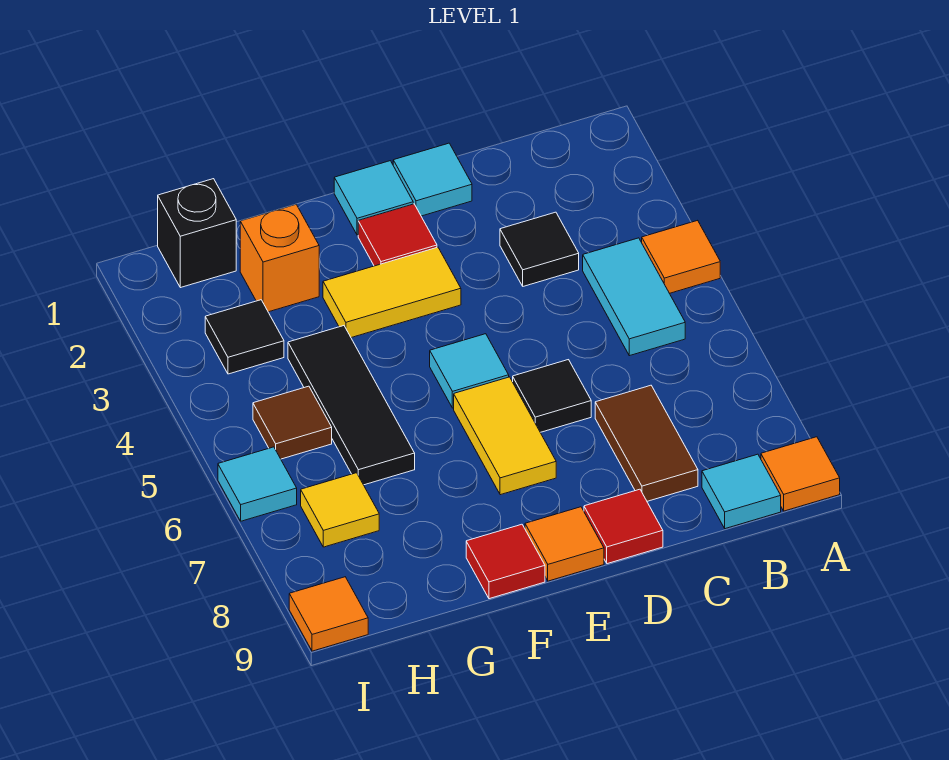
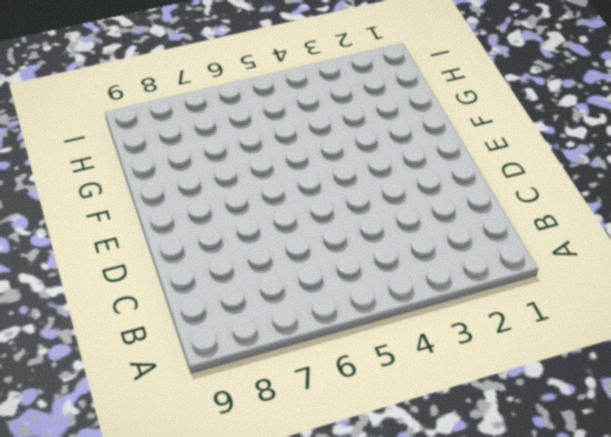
none -> orange 1x1 tile [642,220,720,293]
none -> orange 1x1 tile [761,437,840,511]
none -> cyan 1x2 tile [583,238,685,356]

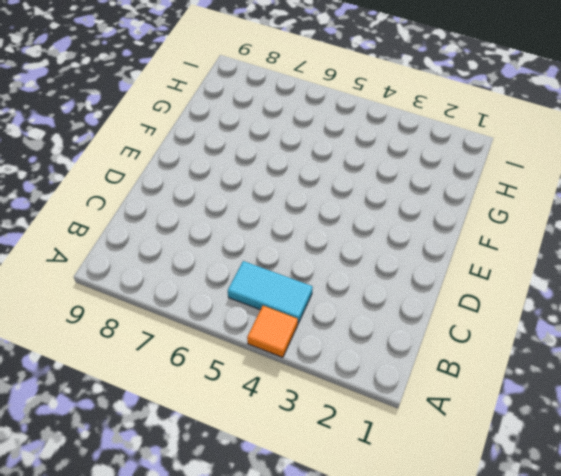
none -> orange 1x1 tile [761,437,840,511]
none -> cyan 1x1 tile [702,454,781,529]
none -> black 1x1 tile [500,212,579,286]

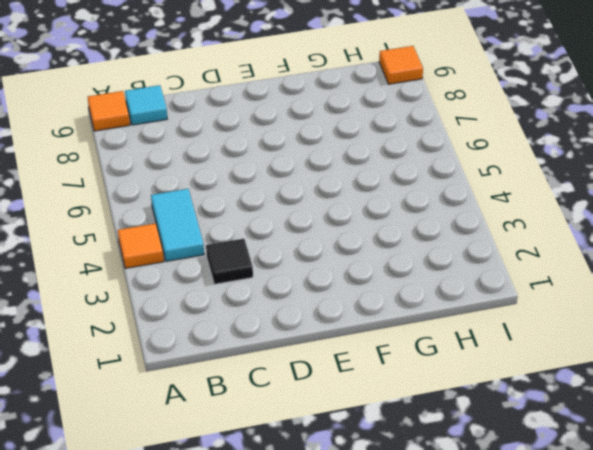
none -> brown 1x2 tile [595,385,698,501]
none -> cyan 1x1 tile [393,143,472,216]
none -> black 1x1 tile [513,360,591,432]

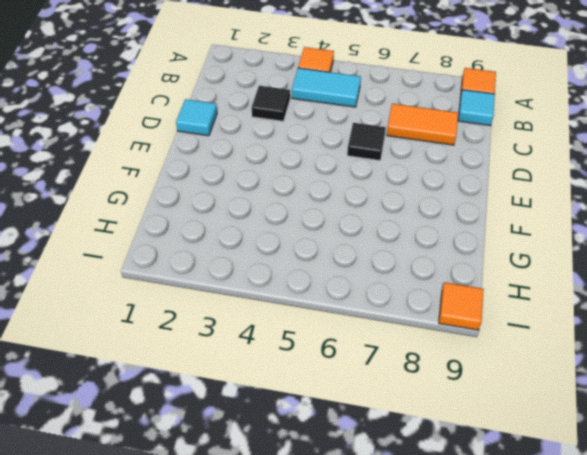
orange 1x2 tile [387,104,459,145] -> brown 1x2 tile [595,385,698,501]
none -> red 1x1 tile [584,489,663,564]
none -> cyan 1x1 tile [334,161,413,235]
none -> red 1x1 tile [358,204,437,266]

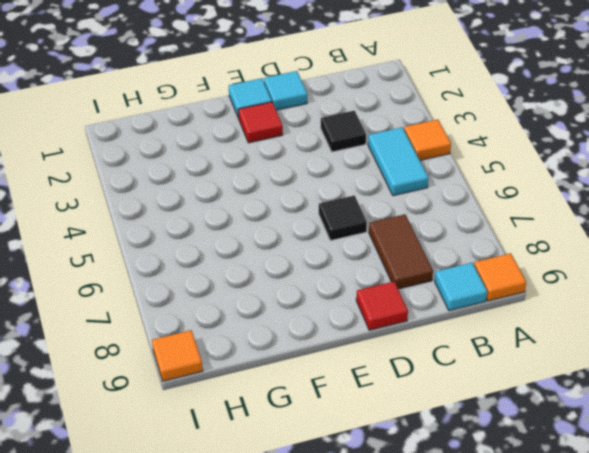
none -> yellow 1x2 tile [323,247,461,338]
none -> cyan 1x1 tile [430,334,509,408]
none -> yellow 1x2 tile [454,377,556,495]

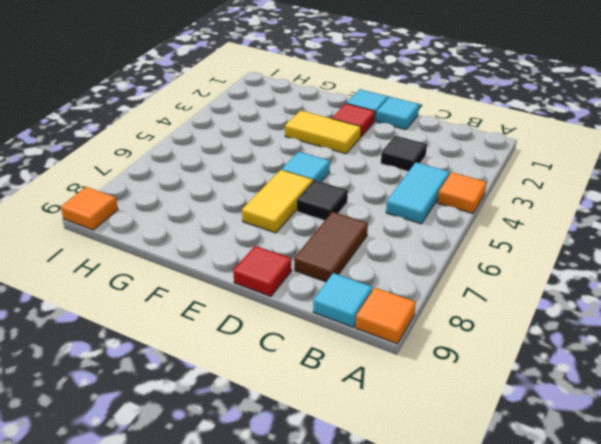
none -> orange 1x1 tile [525,507,604,581]
none -> red 1x1 tile [466,524,545,599]
none -> orange 1x1 brick [240,205,319,312]

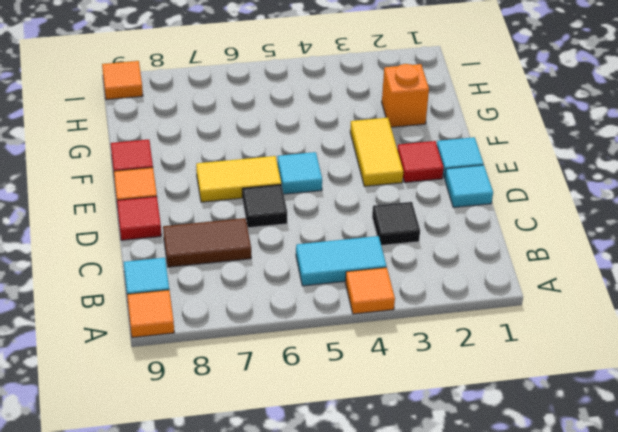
none -> black 1x3 tile [288,326,415,485]
none -> black 1x1 brick [158,179,236,288]
none -> black 1x1 tile [205,300,284,374]

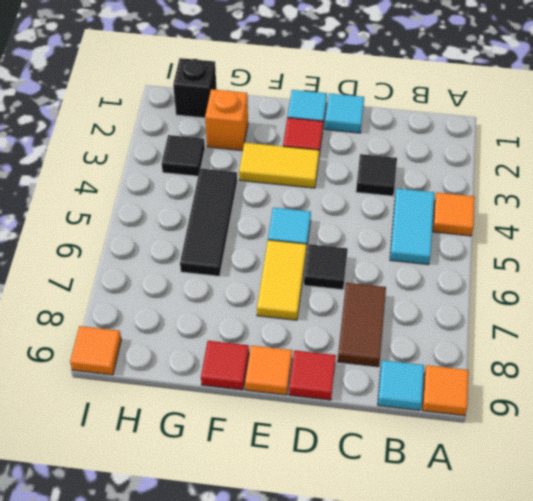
none -> brown 1x1 tile [253,386,332,459]
none -> yellow 1x1 tile [301,473,379,547]
none -> cyan 1x1 tile [218,447,297,521]

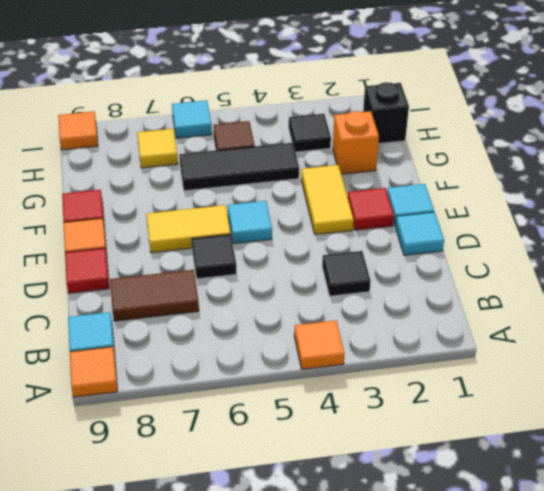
none -> cyan 1x2 tile [583,238,685,356]

